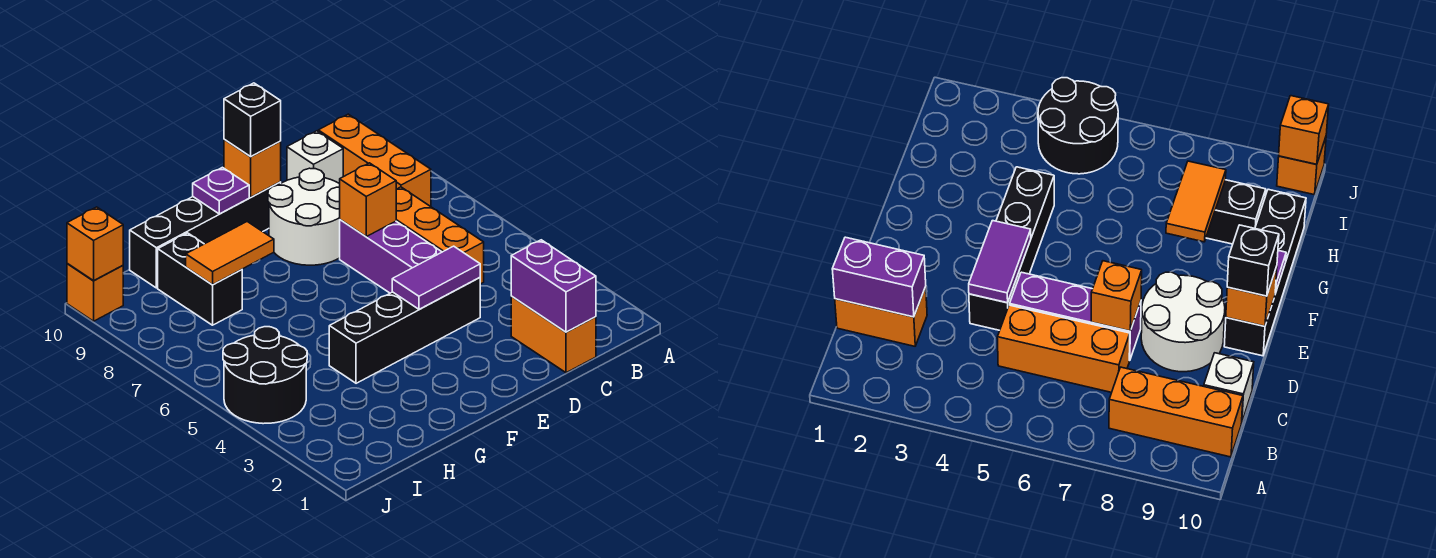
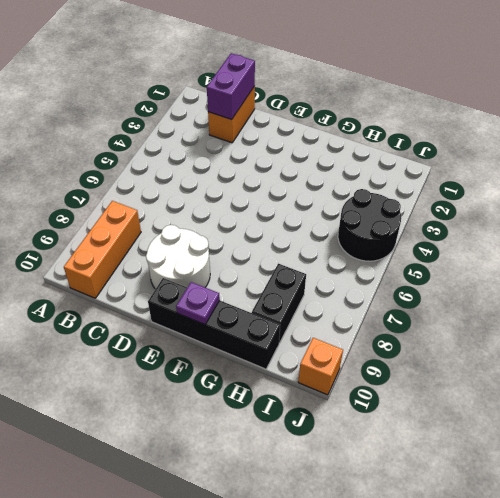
none -> orange 1x3 brick [396,187,484,284]
none -> white 1x1 brick [287,131,343,184]
none -> black 1x4 brick [329,277,480,383]

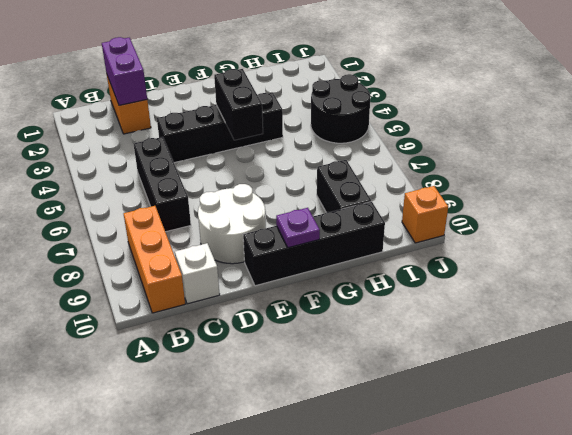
black 1x3 brick [133,137,191,232] -> orange 1x3 brick [396,187,484,284]
black 1x2 brick [214,69,263,140] -> none
none -> purple 1x3 brick [340,220,442,293]
none -> purple 1x2 tile [392,246,480,309]
none -> orange 1x1 brick [340,163,396,237]

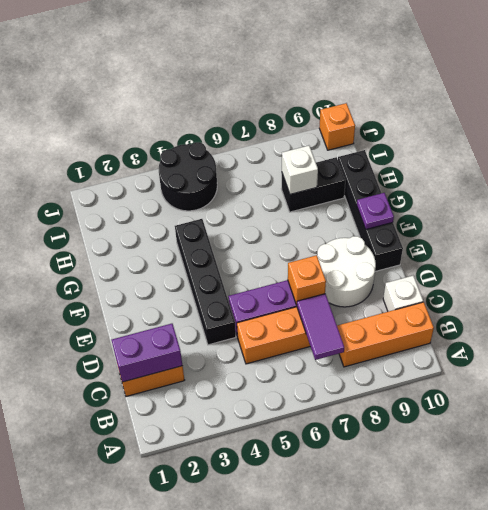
purple 1x2 tile [297,294,344,360] -> purple 1x2 tile moved to [392,246,480,309]
white 1x1 brick [282,146,318,194] -> orange 1x2 tile [186,222,274,285]
none -> orange 1x1 brick [224,139,281,197]
none -> orange 1x1 brick [67,207,123,281]
none -> black 1x1 brick [224,83,281,157]

